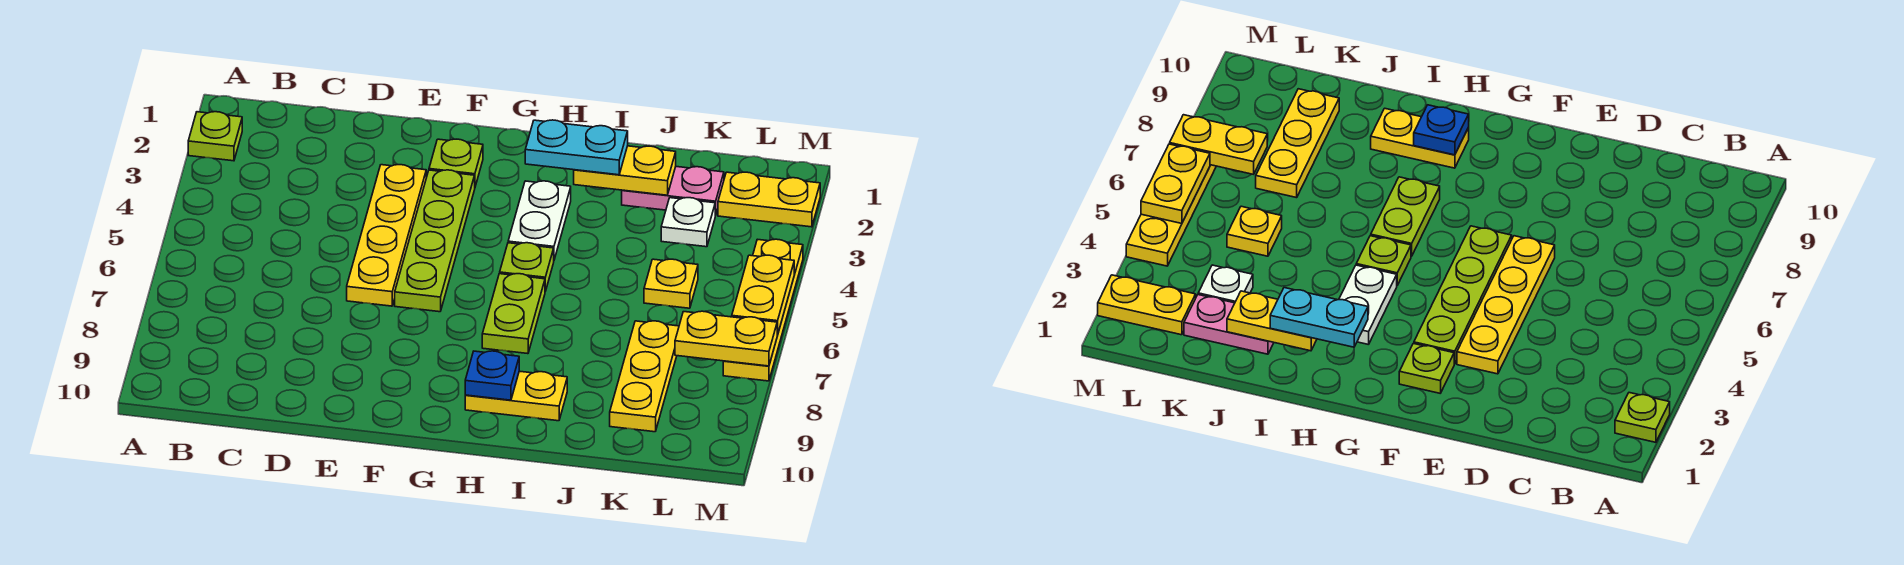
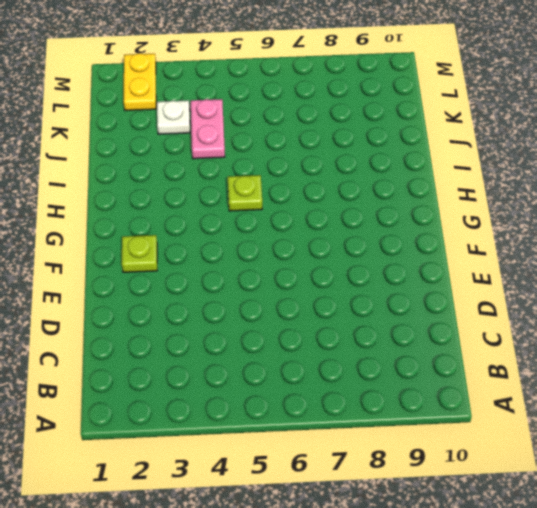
pink 1x2 plate [191,99,225,159] -> pink 1x2 plate moved to [622,167,724,216]
none -> lime 1x1 plate [188,112,242,161]
none -> yellow 1x4 plate [347,165,426,306]
none -> lime 1x4 plate [395,170,475,312]

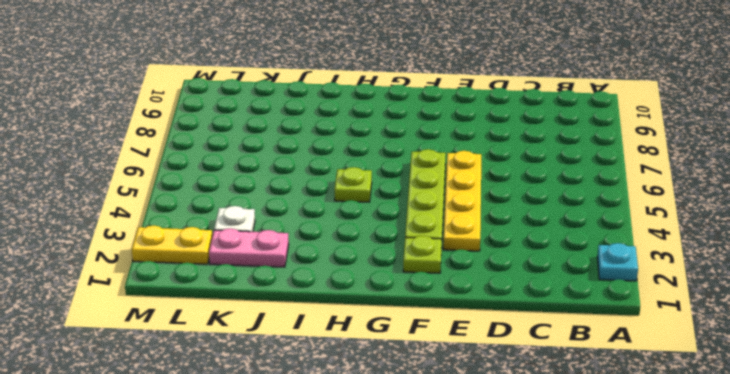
cyan 1x1 plate [597,243,638,281] -> lime 1x1 plate [188,112,242,161]
none -> white 1x2 plate [508,181,571,260]
none -> lime 1x2 plate [482,274,545,354]
none -> yellow 1x2 plate [465,371,567,421]

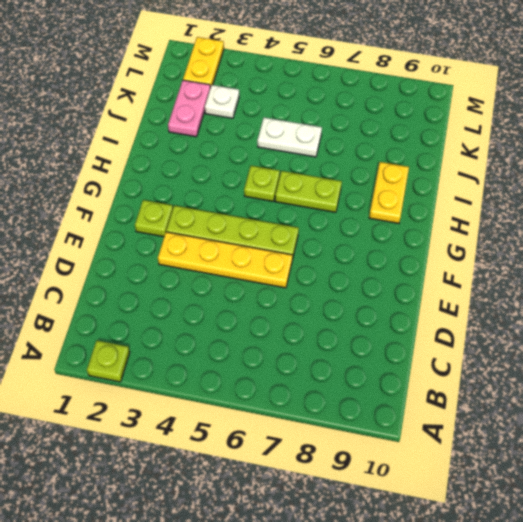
white 1x2 plate [257,117,322,157] -> white 1x2 plate moved to [508,181,571,260]
none -> yellow 1x1 plate [644,259,698,308]
none -> yellow 1x3 plate [610,321,679,432]
none -> yellow 1x4 plate [723,239,803,381]

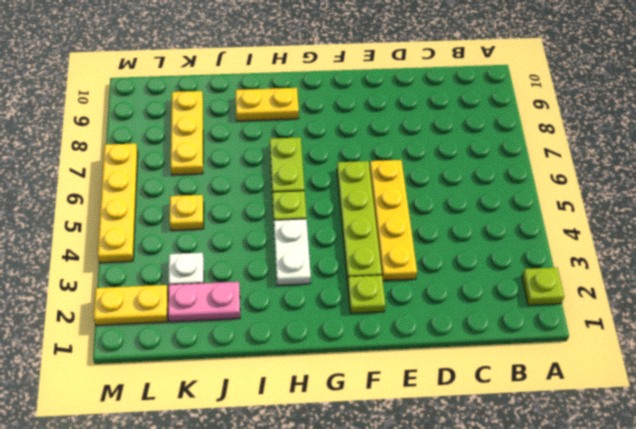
none -> blue 1x1 plate [465,351,519,400]
none -> yellow 1x2 plate [574,146,676,195]
none -> yellow 1x2 plate [675,311,777,366]

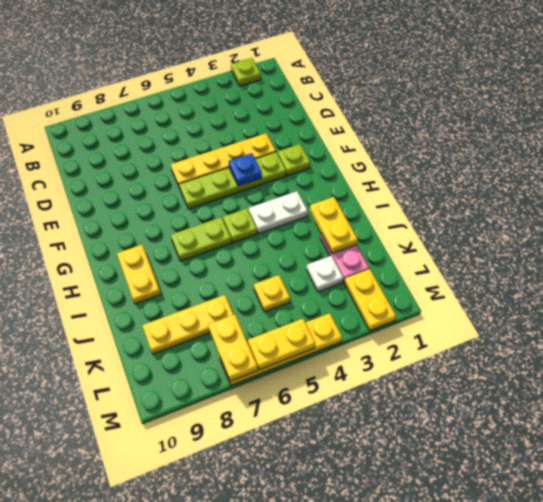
blue 1x1 plate [228,153,262,186] -> blue 1x1 plate moved to [465,351,519,400]
none -> cyan 1x2 plate [525,120,628,175]

